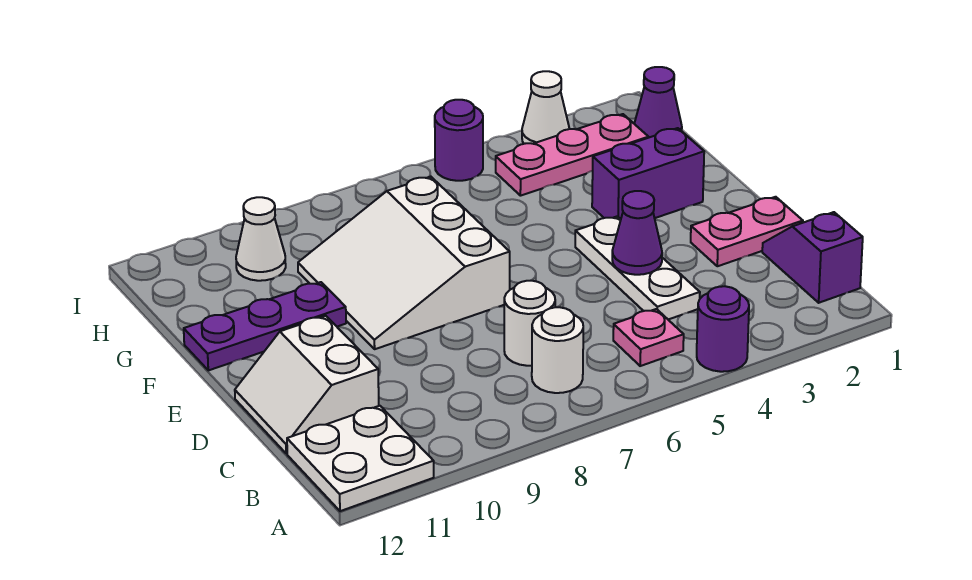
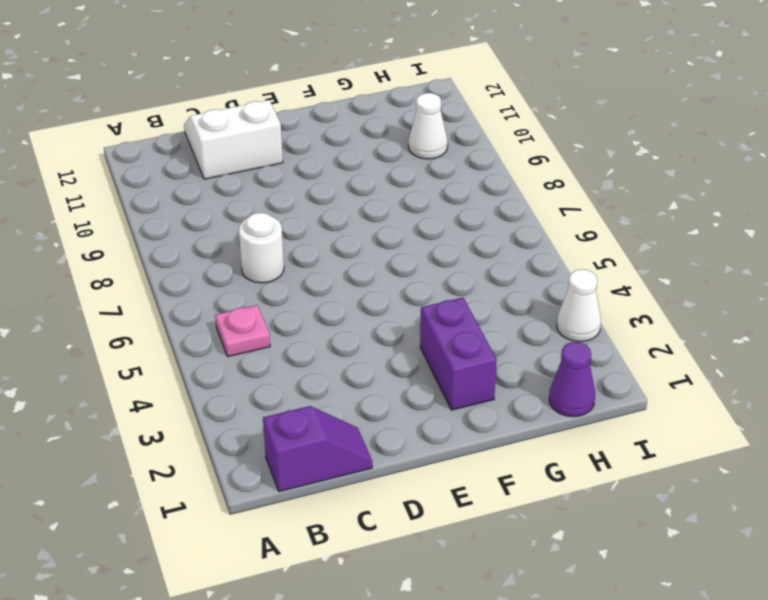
none -> purple 1x1 round brick [697,286,749,372]
none -> white 2x2 plate [287,406,434,511]
none -> white 1x1 round brick [532,307,583,393]

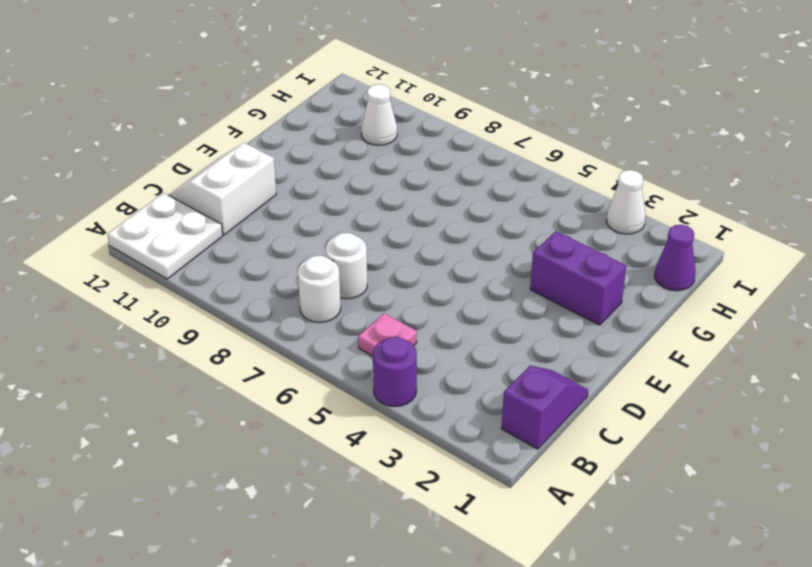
none -> white 1x3 plate [575,216,700,320]
none -> pink 1x2 plate [691,197,803,266]
none -> white 3x3 slope [298,176,510,349]

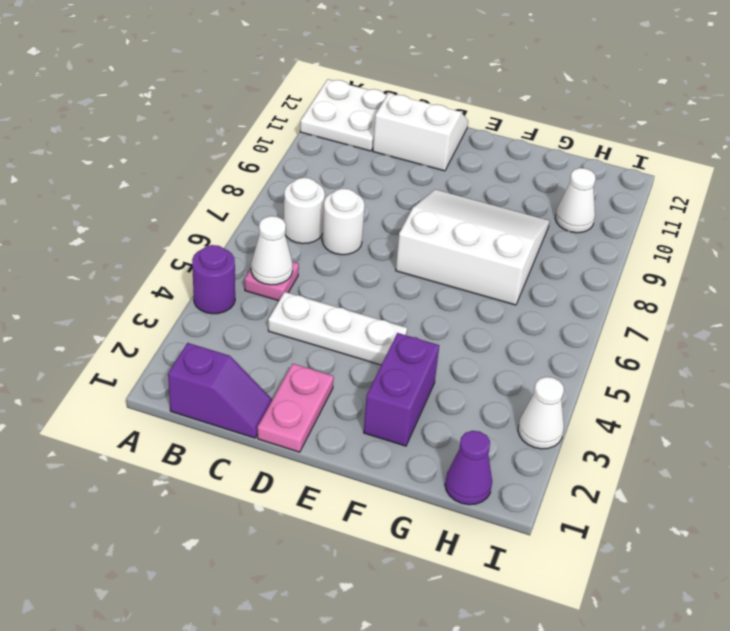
white 1x1 cone [251,216,293,285] -> none
none -> purple 1x3 plate [184,282,346,370]
none -> pink 1x3 plate [496,114,649,196]
none -> purple 1x1 round brick [435,100,483,181]

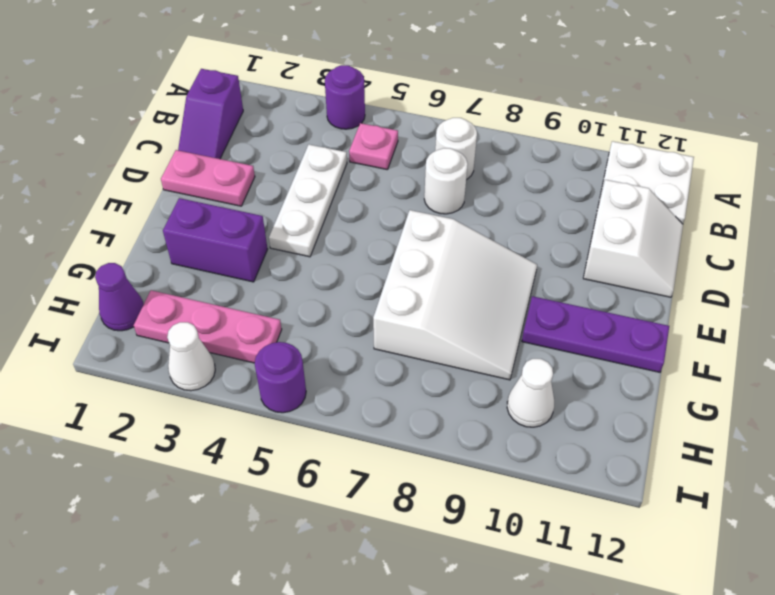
none -> purple 1x1 cone [612,191,662,275]

